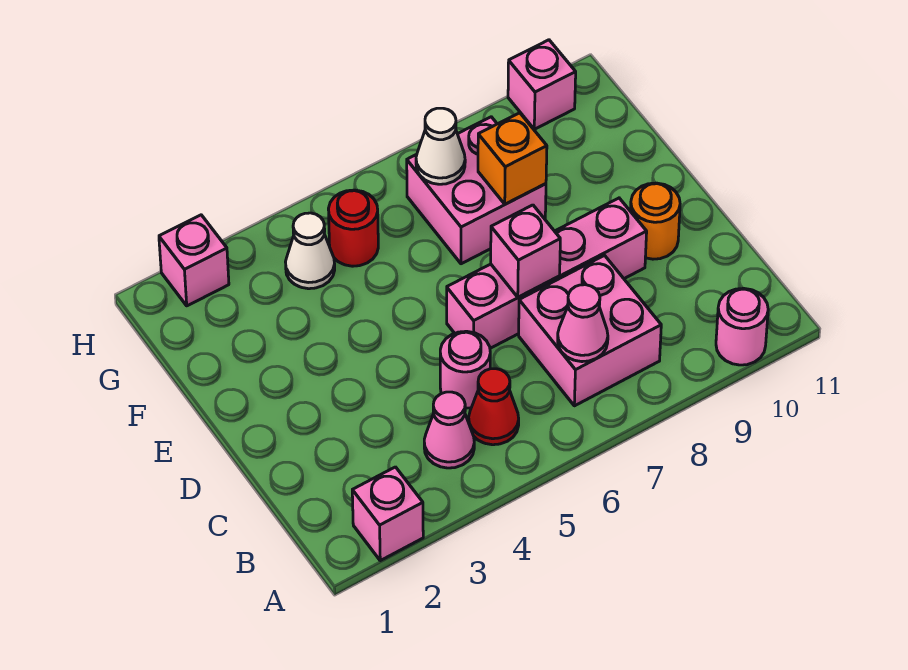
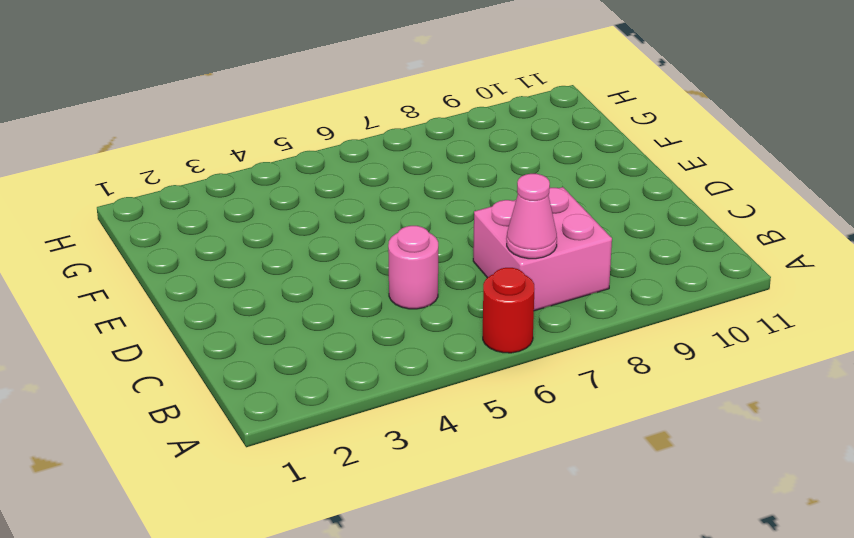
red 1x1 round brick [483,268,534,353] -> red 1x1 round brick moved to [328,190,378,266]
none -> pink 1x1 brick [352,467,423,561]
none -> pink 1x1 round brick [716,288,768,365]
none -> pink 1x1 cone [424,392,474,468]

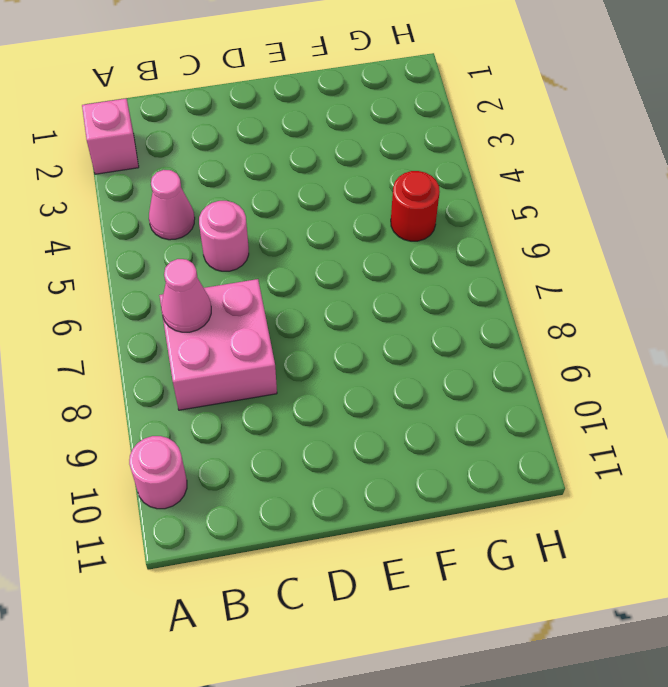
none -> red 1x1 cone [469,369,519,445]
none -> pink 1x4 brick [447,198,647,348]
none -> orange 1x1 round brick [630,183,680,259]

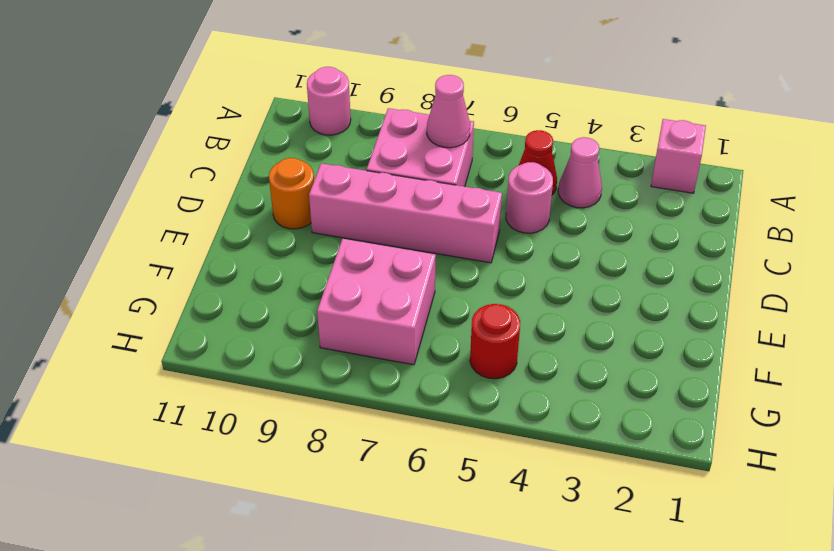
none -> white 1x1 cone [286,213,335,289]
none -> pink 1x1 brick [159,215,229,306]
none -> pink 1x1 brick [508,40,576,129]

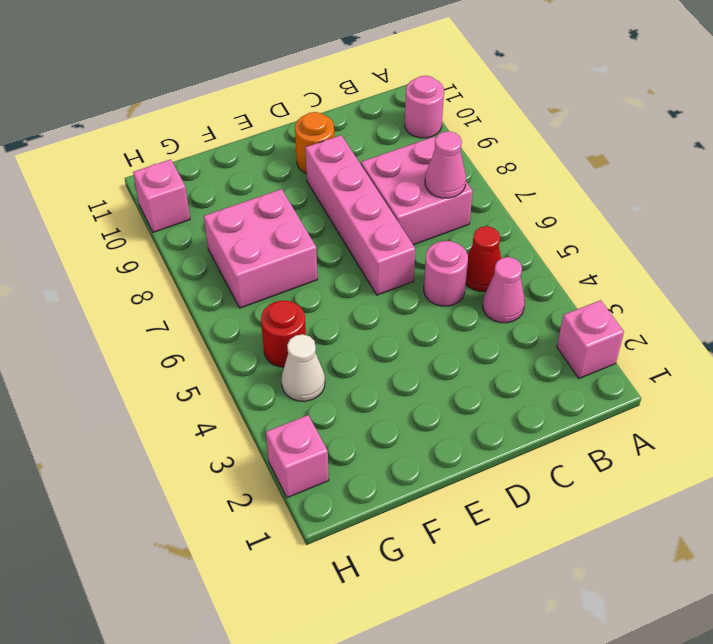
none -> pink 1x1 brick [491,205,560,297]
none -> orange 1x1 brick [478,113,547,204]
none -> white 1x1 cone [416,108,465,184]

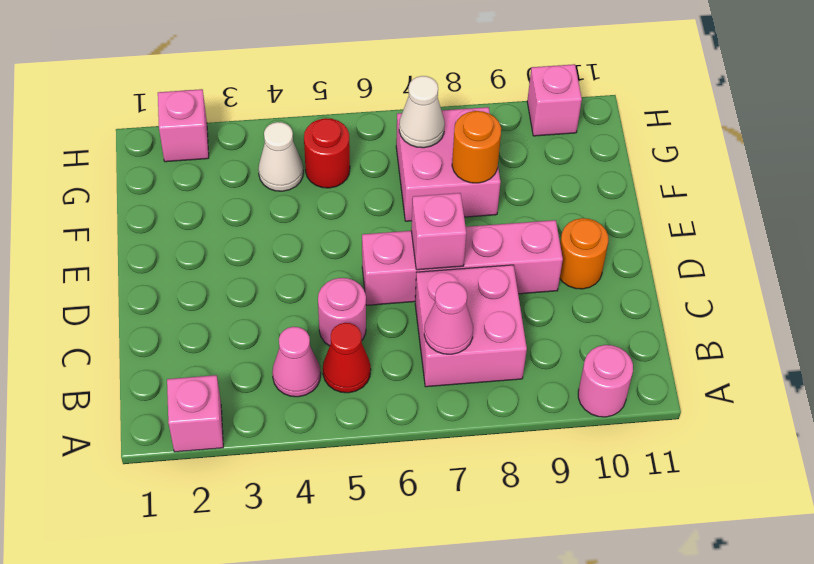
orange 1x1 round brick [452,111,501,183] -> orange 1x1 brick [478,113,547,204]

